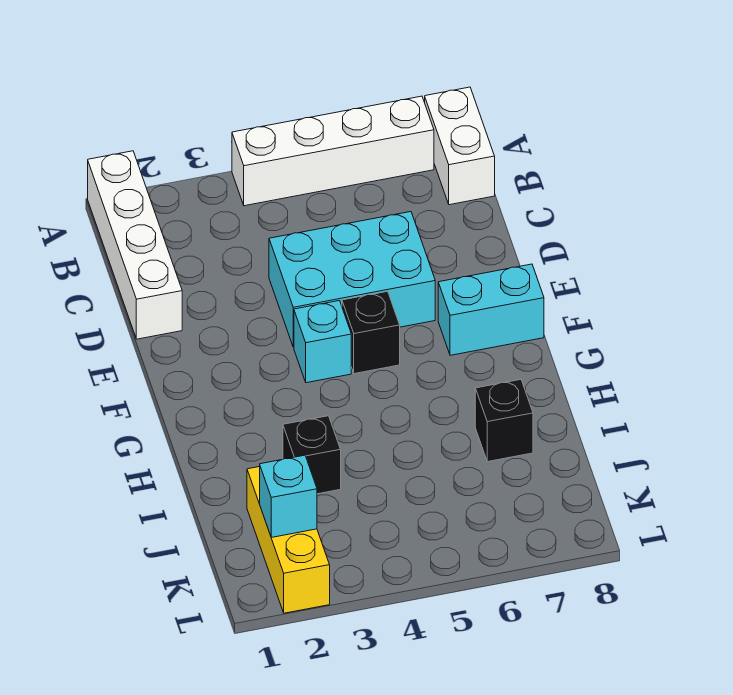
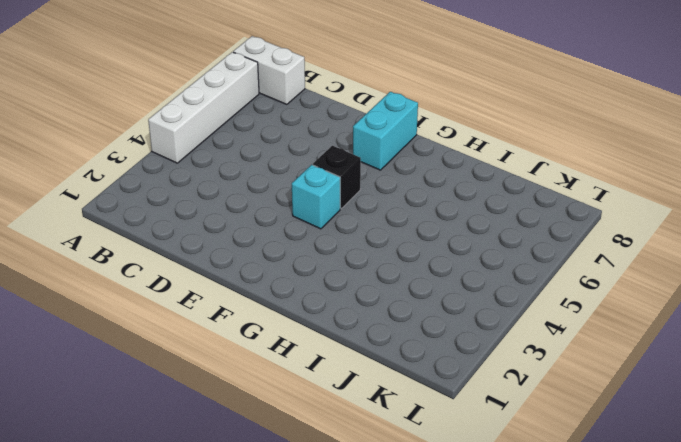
none -> white 1x4 brick [88,151,182,339]
none -> cyan 2x3 brick [269,212,435,347]

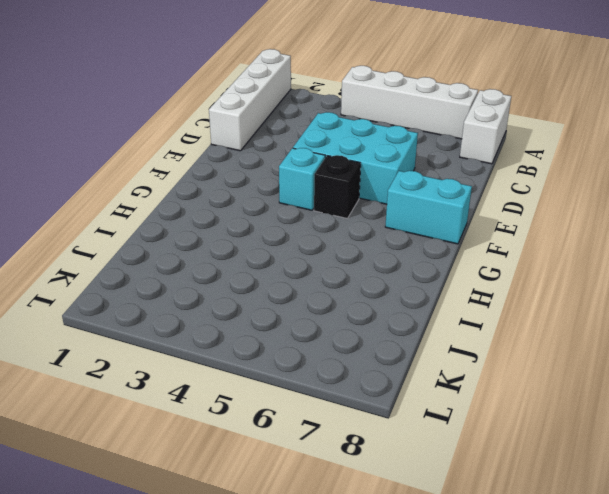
none -> black 1x1 brick [283,416,341,494]
none -> black 1x1 brick [475,379,533,462]

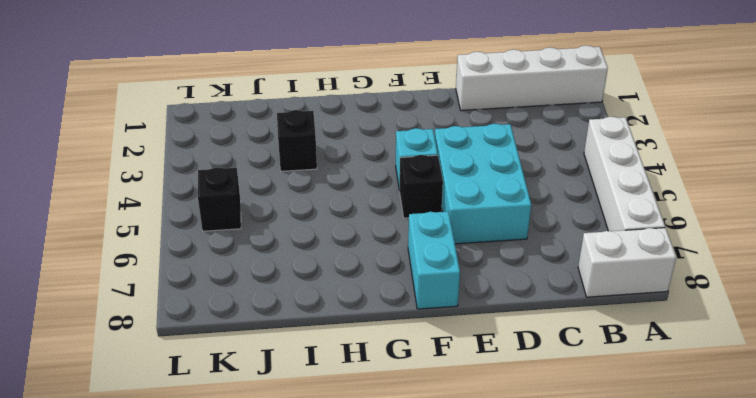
black 1x1 brick [198,167,241,231] -> black 1x1 brick moved to [475,379,533,462]
none -> yellow 1x3 brick [247,467,330,613]
none -> cyan 1x1 brick [260,455,317,537]

